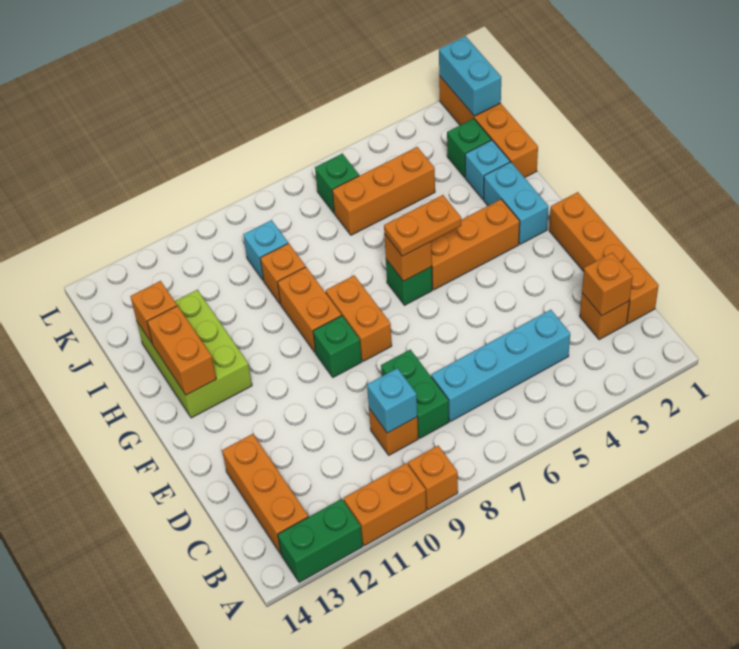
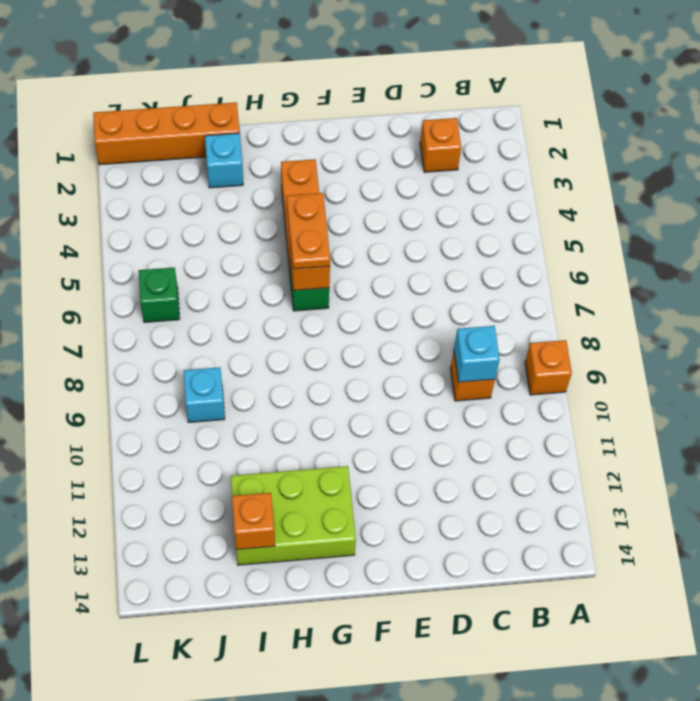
none -> orange 1x2 brick [344,463,426,546]
none -> green 1x2 brick [278,499,363,582]
none -> orange 1x3 brick [222,434,308,554]
none -> orange 1x4 brick [549,192,659,324]

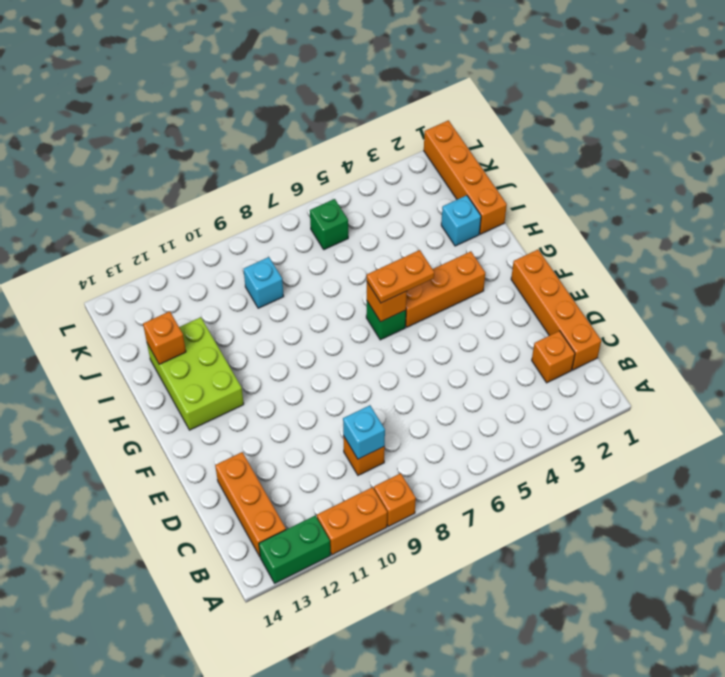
none -> cyan 1x4 brick [431,310,570,421]
none -> green 1x2 brick [381,350,449,438]
none -> orange 1x2 brick [326,275,392,361]
none -> green 1x1 brick [313,316,362,377]

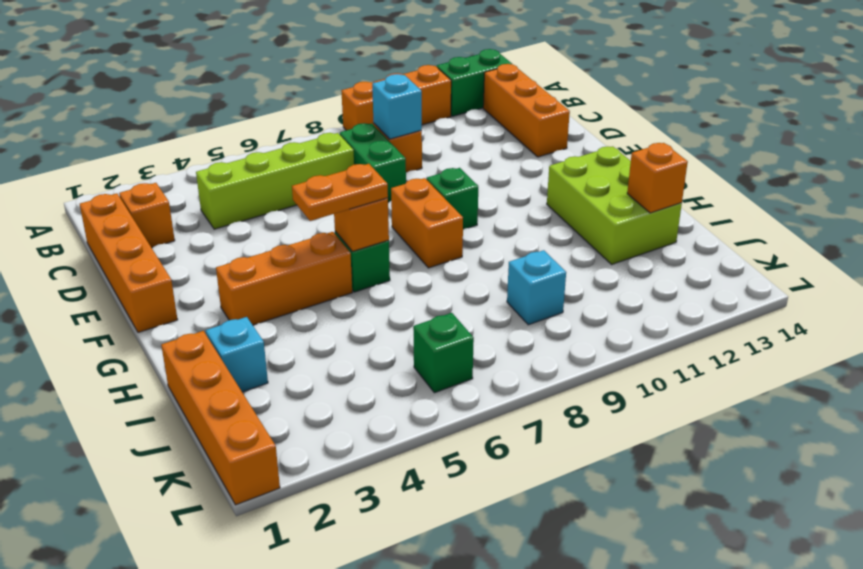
lime 1x4 brick [196,133,354,229] -> cyan 1x4 brick [431,310,570,421]
none -> cyan 1x2 brick [484,162,548,244]
none -> orange 1x2 brick [278,267,341,352]
none -> orange 1x1 brick [260,243,306,304]
none -> green 1x1 brick [447,118,491,177]

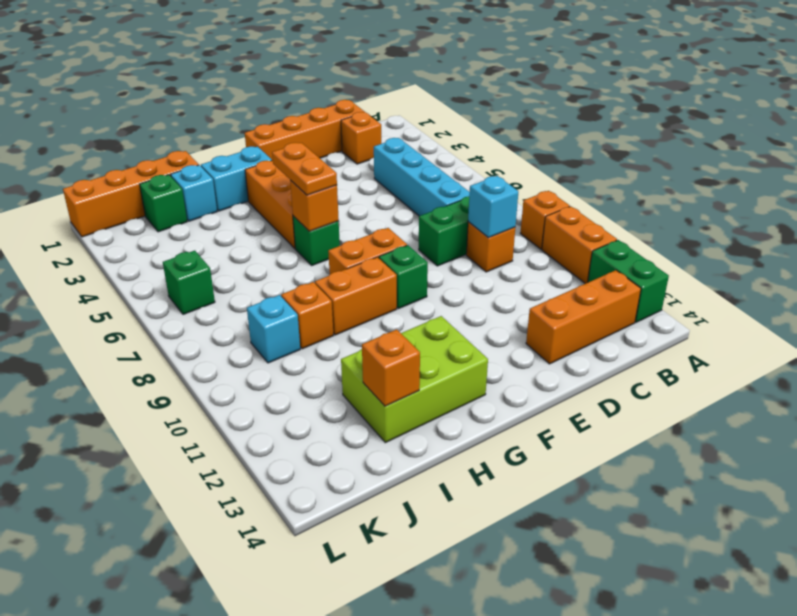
none -> orange 1x3 brick [332,147,435,235]
none -> orange 1x1 brick [582,253,633,316]
none -> orange 1x2 brick [147,306,216,395]
none -> cyan 1x2 brick [439,36,501,116]

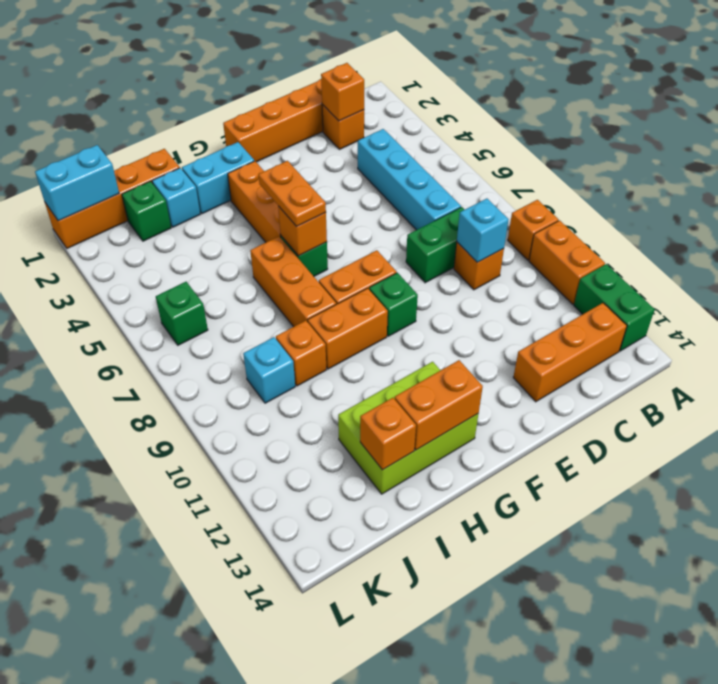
orange 1x3 brick [250,236,336,327] -> orange 1x3 brick moved to [332,147,435,235]

